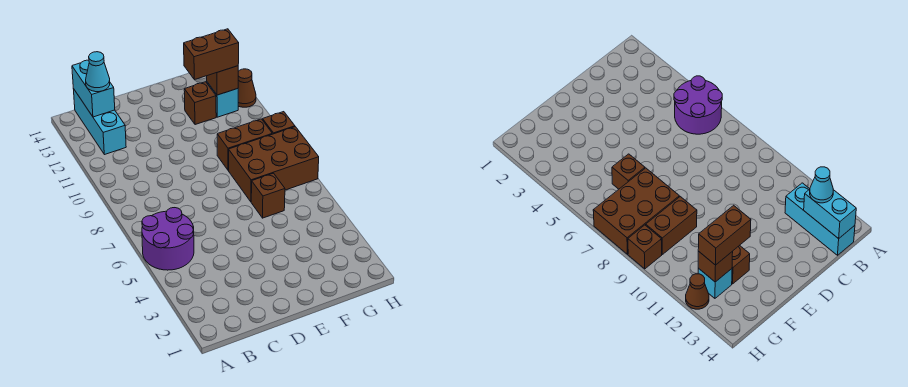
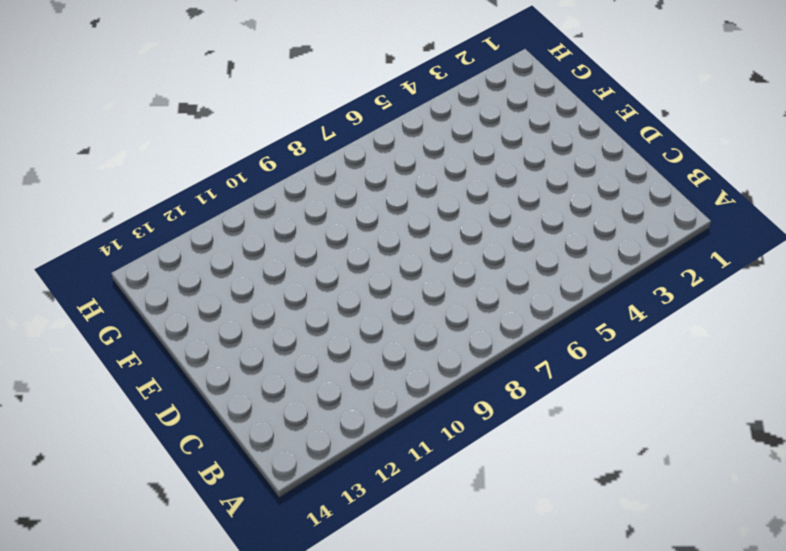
none -> purple 2x2 round brick [142,208,194,270]
none -> cyan 1x3 brick [74,90,126,155]
none -> brown 1x1 brick [251,173,285,218]

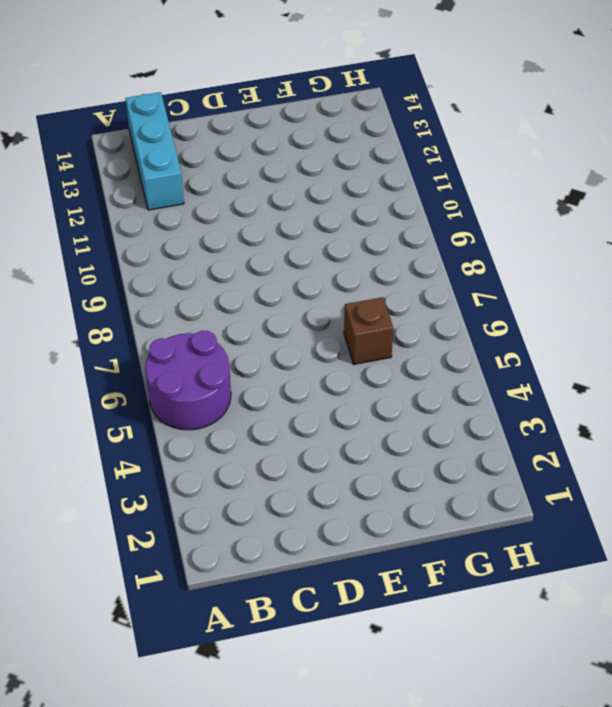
none -> brown 2x3 brick [229,127,319,202]
none -> brown 1x2 brick [217,119,272,170]
none -> brown 1x1 brick [184,82,216,125]

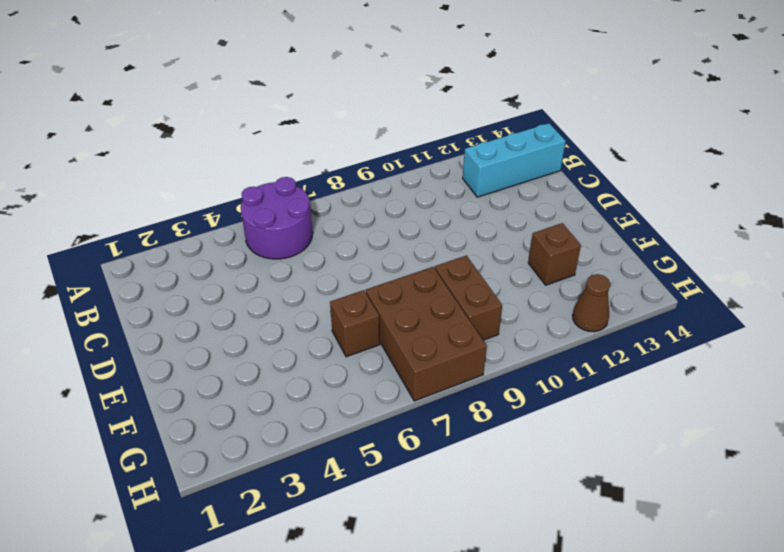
none -> cyan 1x1 brick [207,82,238,117]
none -> brown 1x1 brick [263,112,295,134]
none -> cyan 1x2 brick [72,60,115,117]

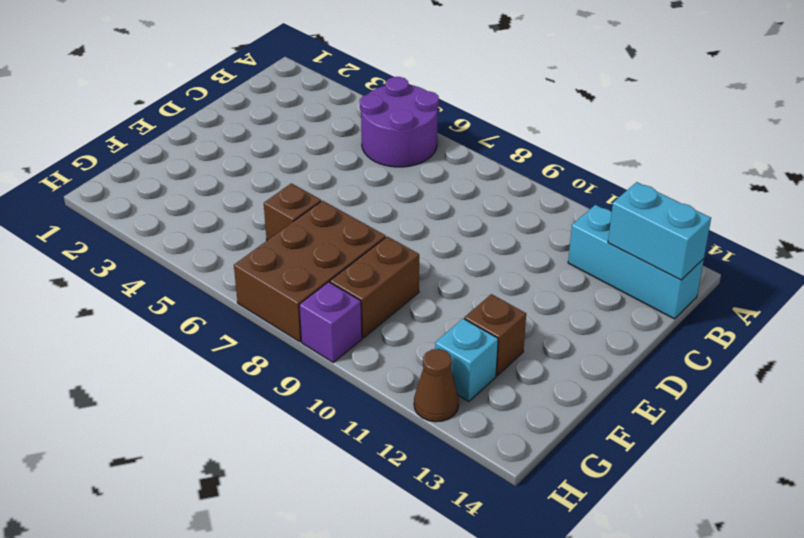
purple 1x1 brick [299,282,362,362] -> brown 1x1 brick [263,112,295,134]
none -> brown 1x1 brick [207,66,238,95]
none -> cyan 1x1 cone [86,52,110,92]
none -> brown 1x2 brick [184,29,239,80]

